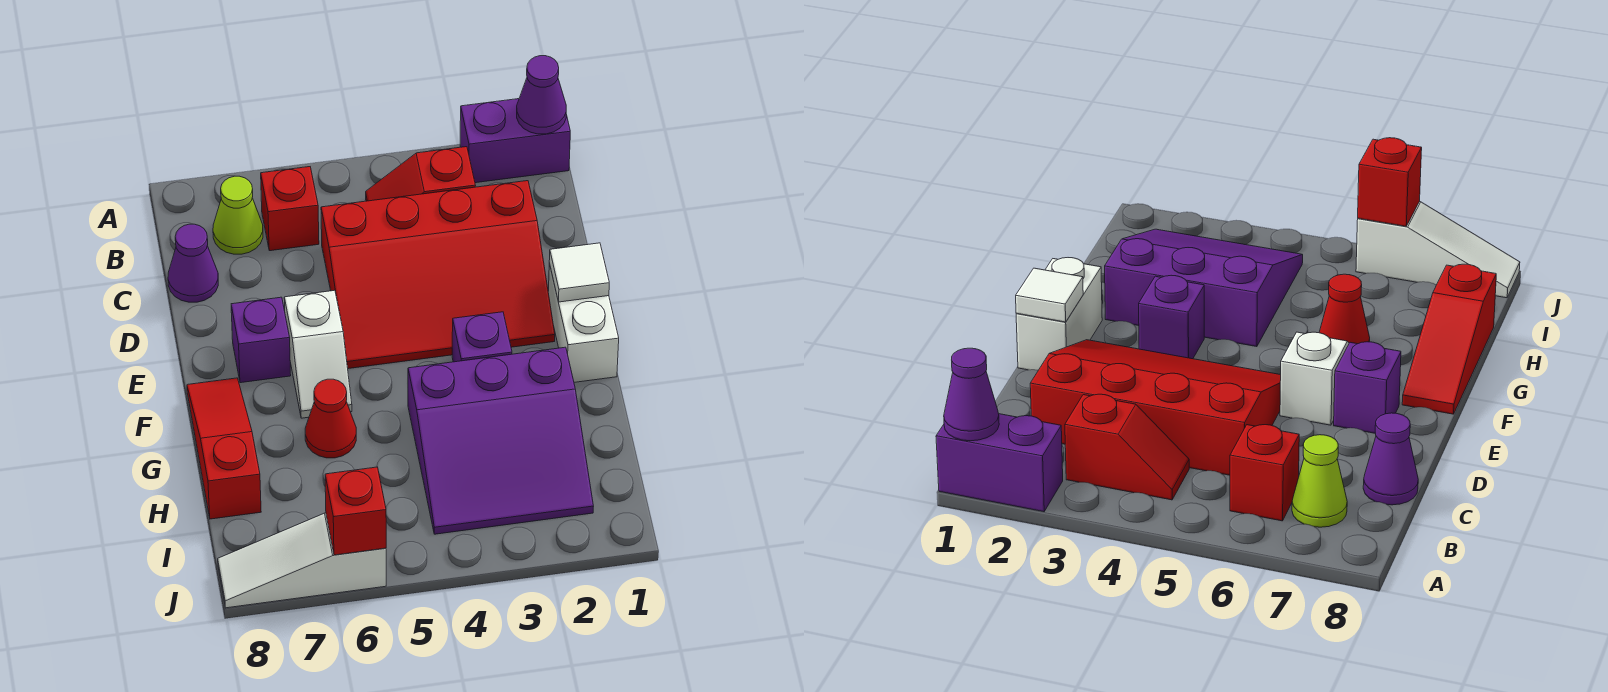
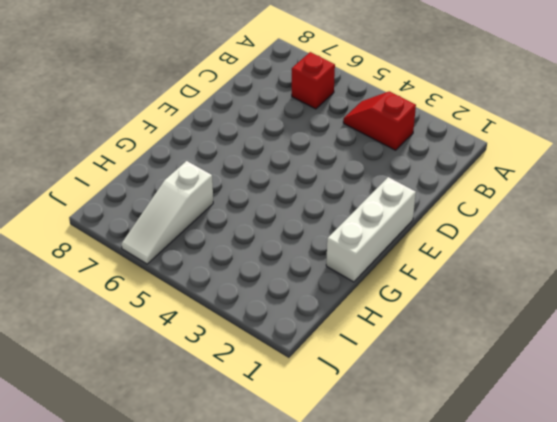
white 1x3 brick [326,177,416,282] -> white 1x2 brick [548,263,619,382]
white 1x3 slope [121,161,213,264] -> white 1x3 slope turned to [218,513,386,608]
none -> purple 1x2 brick [460,99,570,183]
none -> lime 1x1 cone [213,176,263,254]
none -> red 3x4 slope [321,181,555,369]

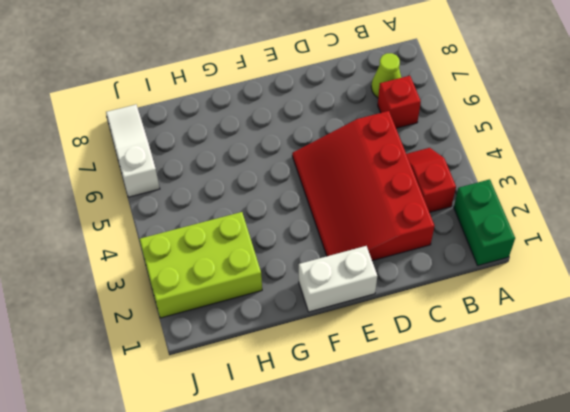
green 1x2 brick [454,179,515,265] -> purple 1x2 brick [460,99,570,183]
lime 2x3 brick [140,212,262,318] -> purple 3x3 slope [408,347,594,534]
none -> purple 1x1 cone [168,224,218,302]
none -> white 1x2 slope [284,290,352,418]
none -> purple 1x1 brick [231,297,291,383]

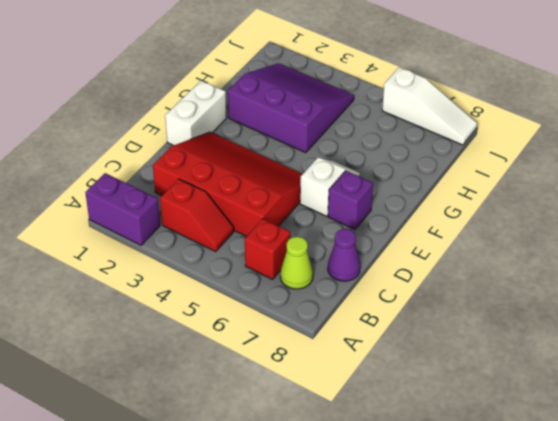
none -> purple 1x1 brick [452,312,512,362]
none -> red 1x3 slope [187,378,261,519]
none -> red 1x1 cone [305,379,356,458]

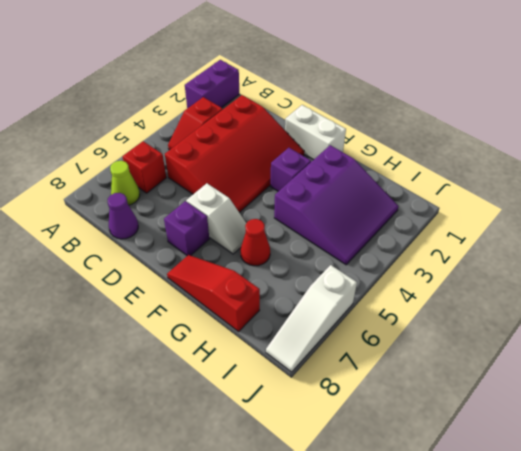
none -> purple 1x1 cone [517,56,566,134]
none -> white 1x1 tile [549,243,609,302]
none -> red 1x1 brick [325,467,386,555]

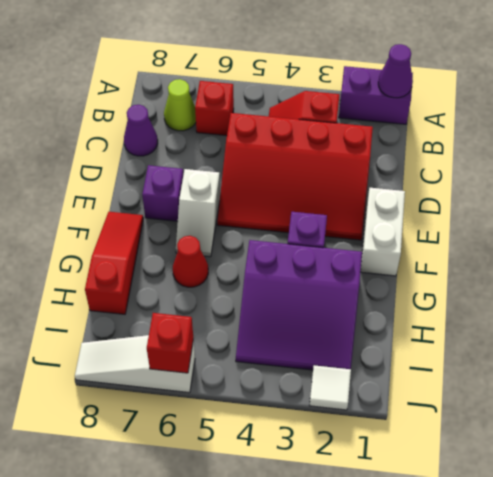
white 1x1 tile [309,365,351,410] -> white 1x1 tile moved to [549,243,609,302]

